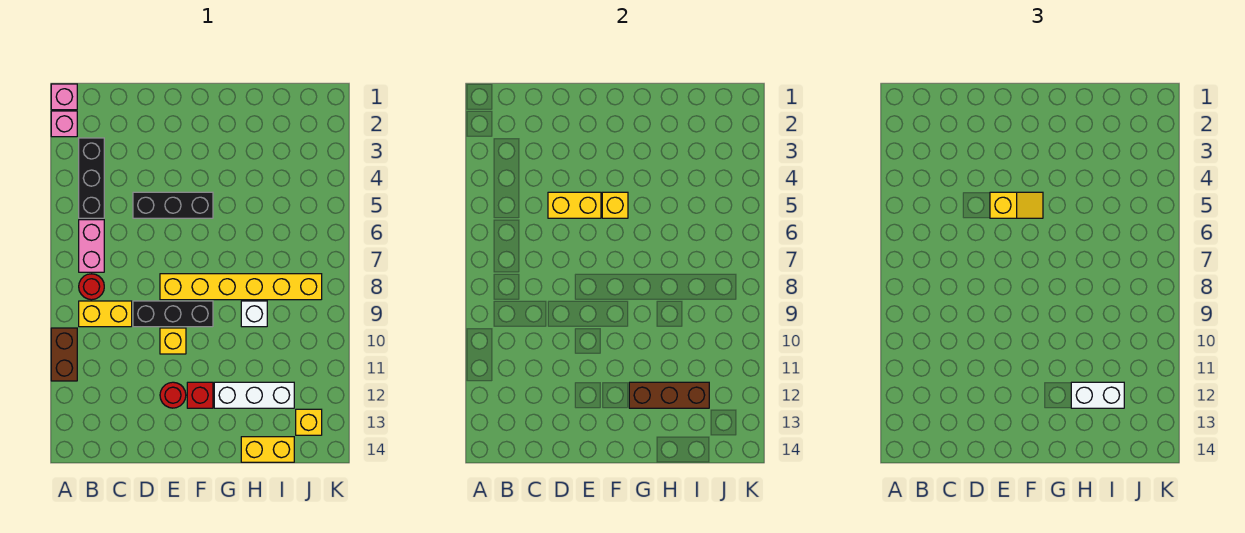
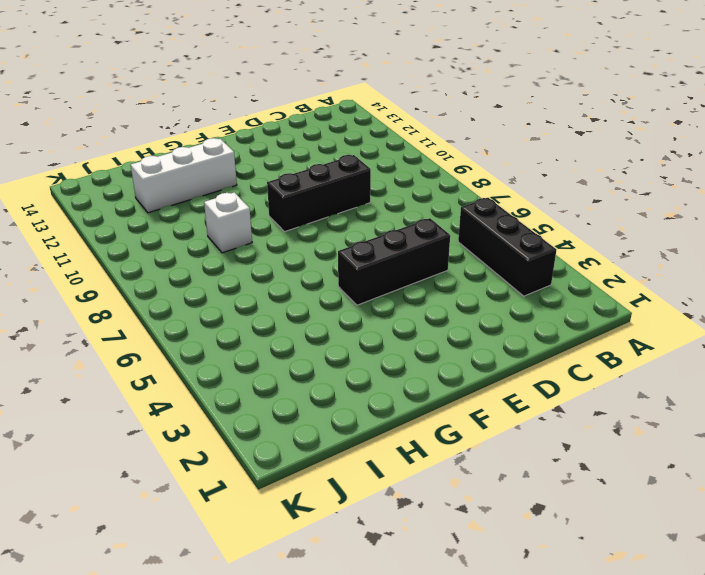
none -> pink 1x1 brick [51,84,77,110]
none -> pink 1x1 brick [51,111,77,137]
none -> brown 1x2 brick [51,328,77,381]

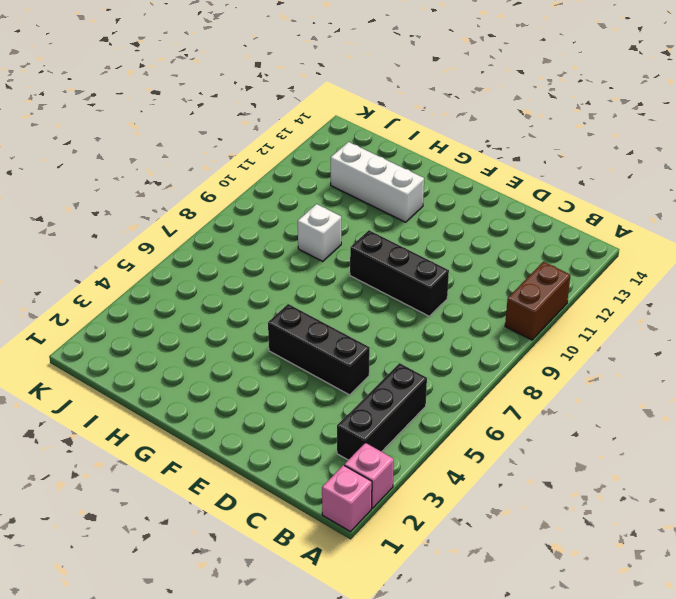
none -> pink 1x2 brick [79,220,104,272]
none -> red 1x1 round brick [79,274,104,300]
none -> yellow 1x2 brick [79,301,132,327]

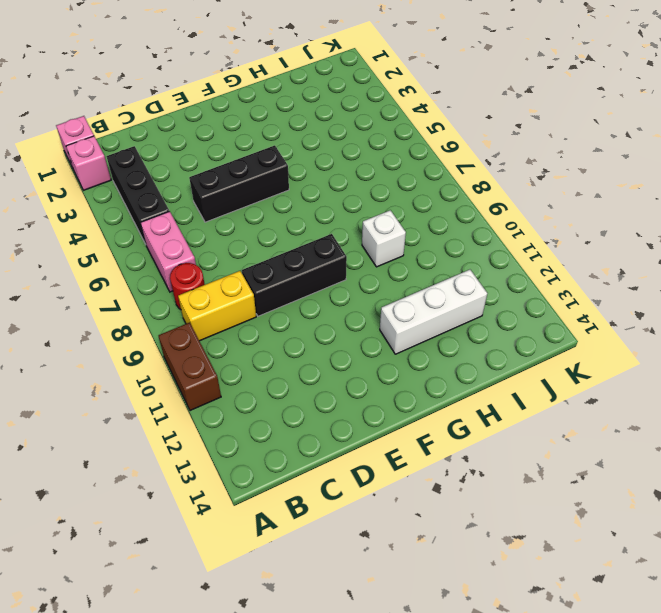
none -> yellow 1x6 brick [160,274,322,300]
none -> yellow 1x1 brick [160,328,186,354]
none -> red 1x1 round brick [160,382,186,408]

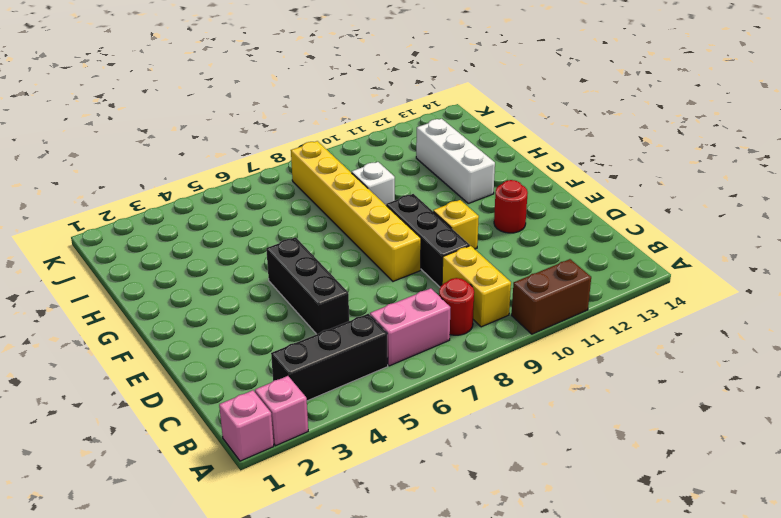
none -> red 1x1 brick [187,382,213,408]
none -> yellow 1x2 brick [241,437,294,462]
none -> yellow 1x1 brick [296,409,322,435]

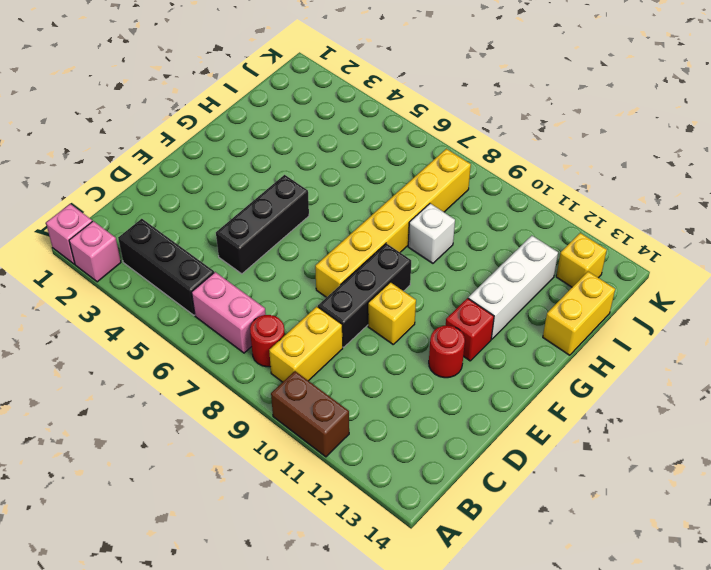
none -> yellow 1x2 brick [548,192,601,218]
none -> yellow 1x1 brick [602,192,628,218]
none -> brown 1x3 brick [629,382,709,408]

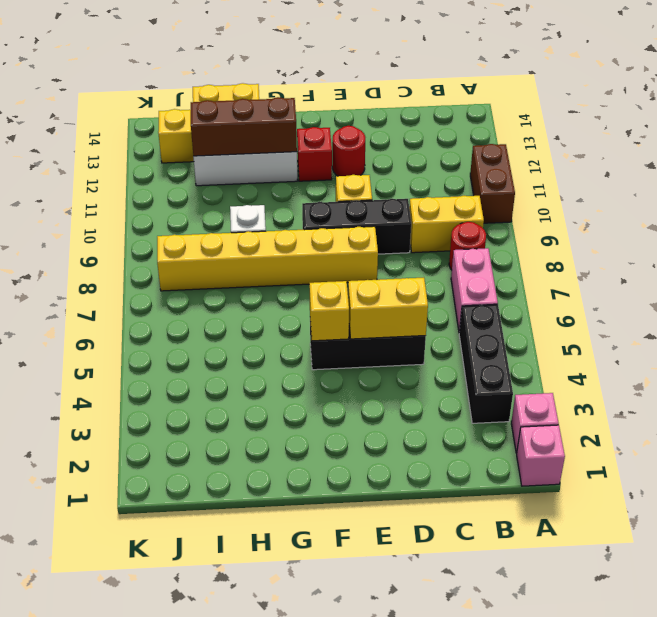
none -> yellow 1x2 slope [990,192,1043,218]
none -> white 1x2 brick [1071,382,1124,408]

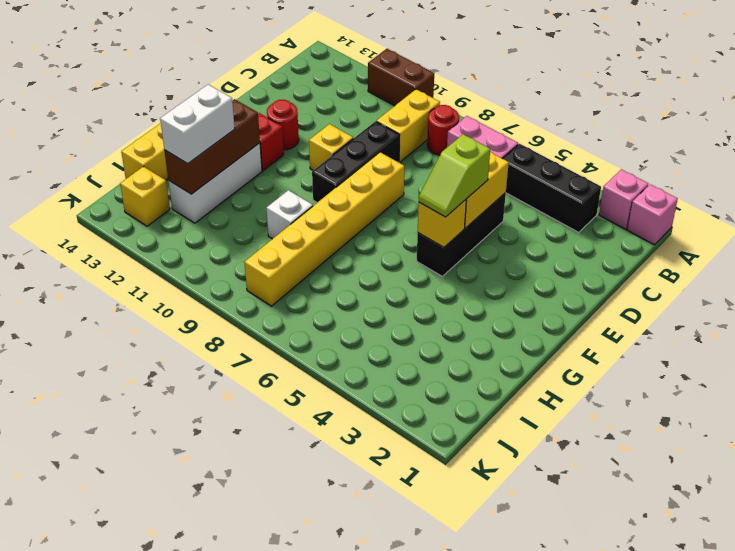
lime 1x2 slope [419,134,490,217] -> yellow 1x2 slope [990,192,1043,218]

